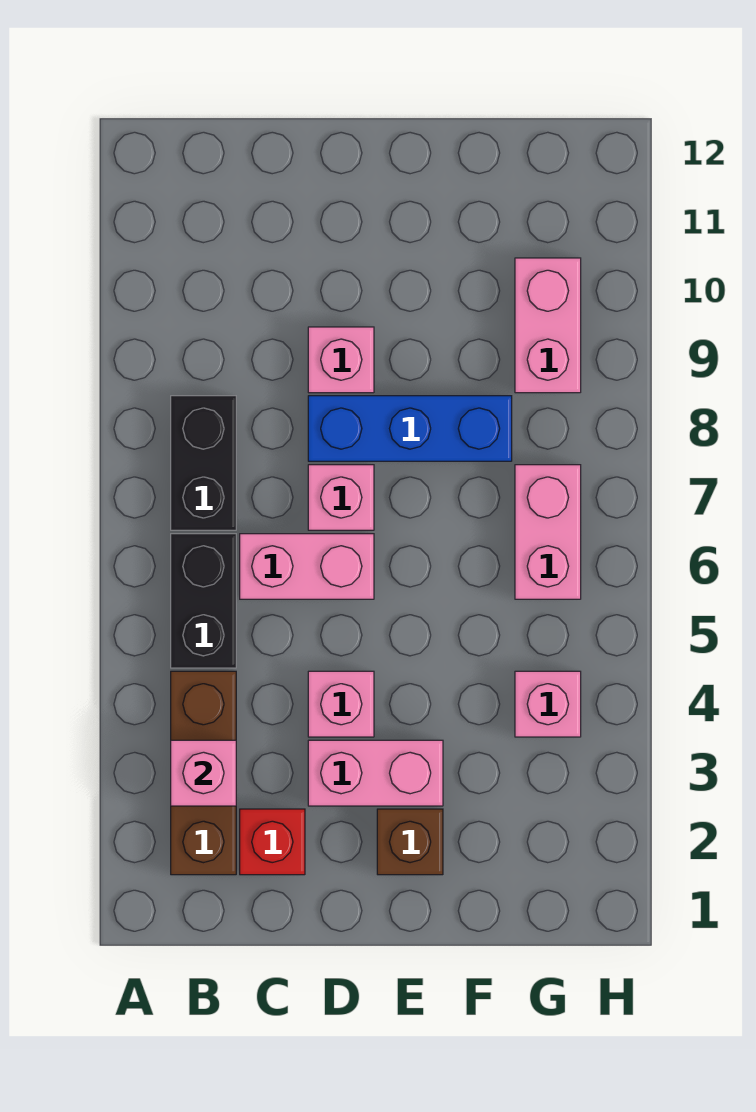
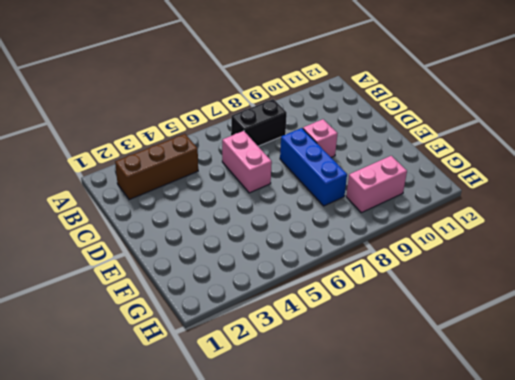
none -> black 1x2 brick [171,534,236,668]
none -> red 1x1 brick [240,809,305,875]
none -> pink 1x2 brick [308,740,443,806]

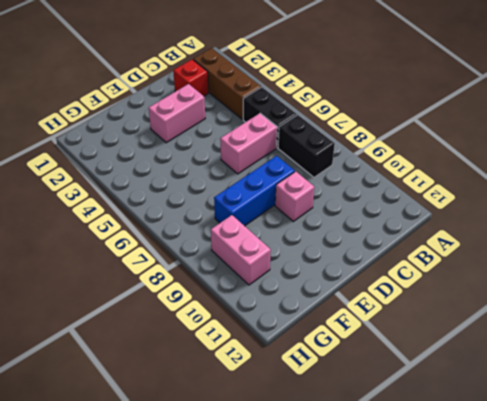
none -> pink 1x1 brick [308,671,374,737]
none -> pink 1x1 brick [308,465,374,530]
none -> brown 1x1 brick [377,809,443,875]

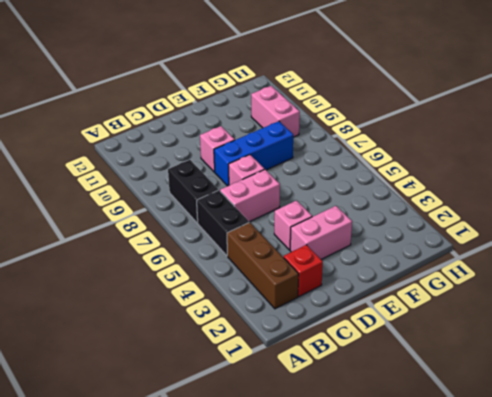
none -> brown 1x1 brick [377,809,443,875]
none -> pink 1x1 brick [515,671,581,737]
none -> pink 1x2 brick [515,465,581,599]

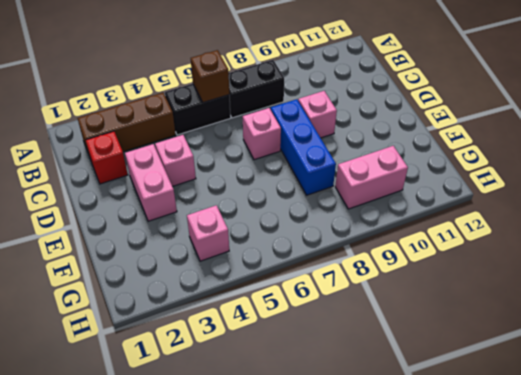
brown 1x1 brick [191,50,230,103] -> brown 1x1 brick moved to [377,809,443,875]
none -> pink 1x2 brick [240,534,374,599]
none -> pink 1x2 brick [515,465,581,599]
none -> pink 1x1 brick [171,740,236,806]

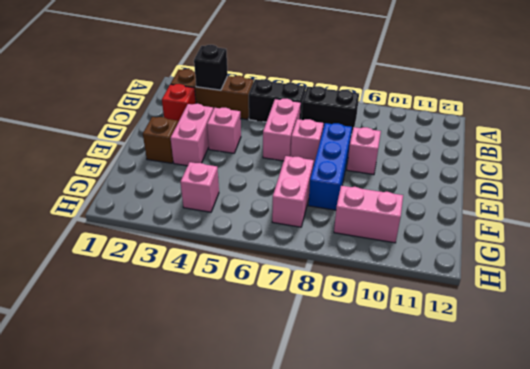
black 1x1 brick [194,45,228,90] -> pink 1x1 brick [171,740,236,806]
pink 1x2 brick [272,156,314,227] -> pink 1x2 brick turned to [515,465,581,599]

